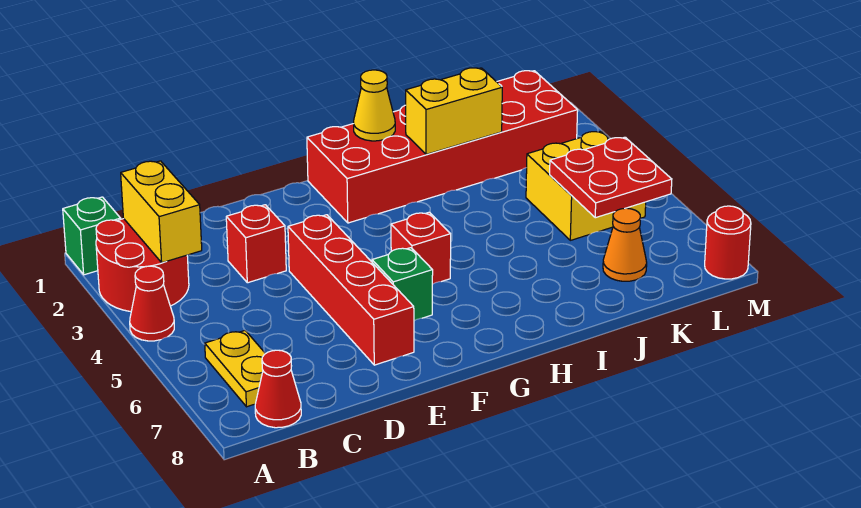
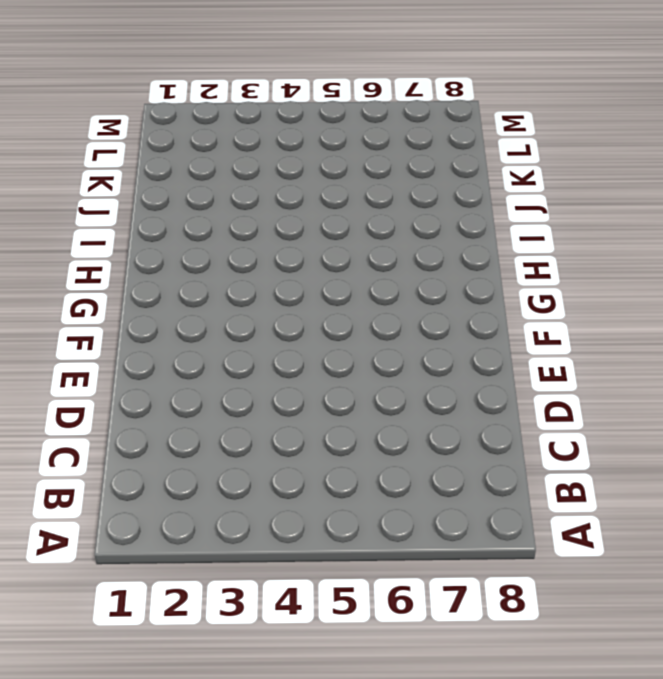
none -> green 1x1 brick [63,197,121,275]
none -> red 2x2 round brick [96,219,189,311]
none -> red 1x1 cone [130,266,174,341]

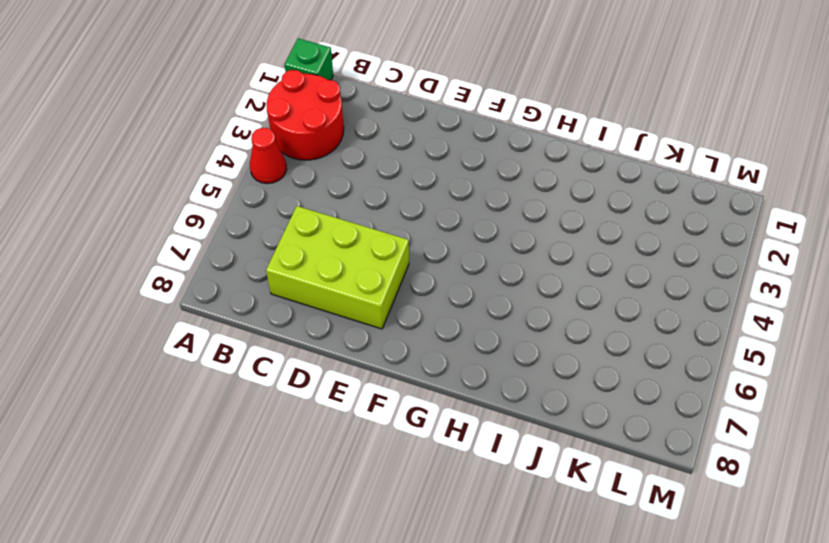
lime 2x3 brick [266,206,409,329] -> red 1x4 brick [288,215,414,365]
none -> yellow 1x2 plate [205,330,265,407]
none -> red 1x1 cone [255,350,301,428]
none -> red 1x1 brick [226,205,286,283]

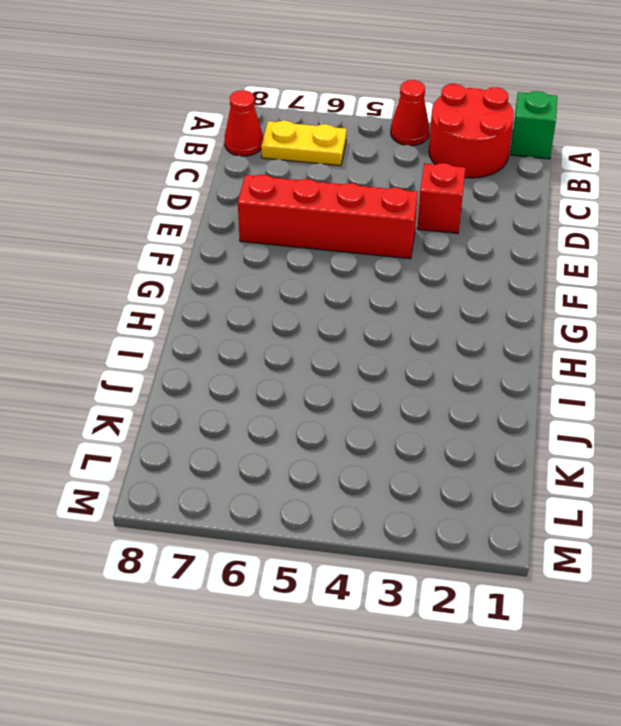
none -> green 1x1 brick [372,248,433,321]
none -> red 2x6 brick [307,71,578,223]
none -> red 1x1 brick [391,212,451,284]

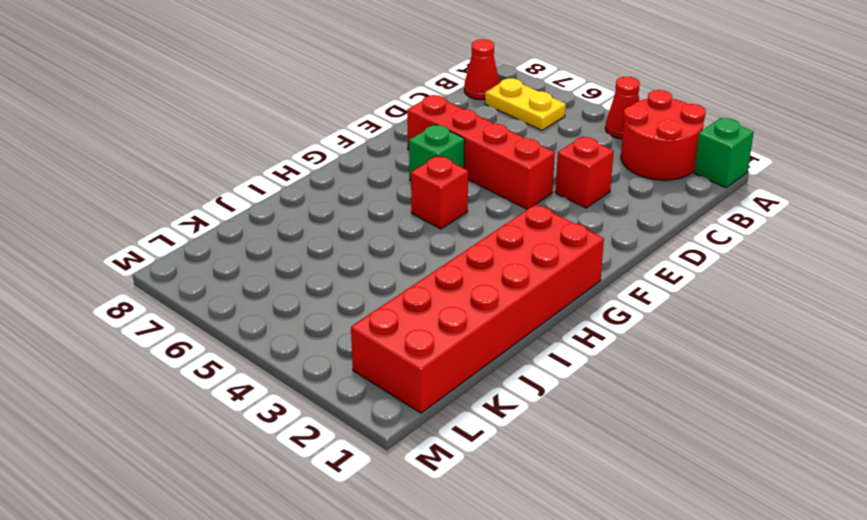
none -> yellow 2x2 brick [526,131,646,240]
none -> orange 1x1 cone [603,208,647,281]
none -> red 1x1 round brick [705,206,751,279]

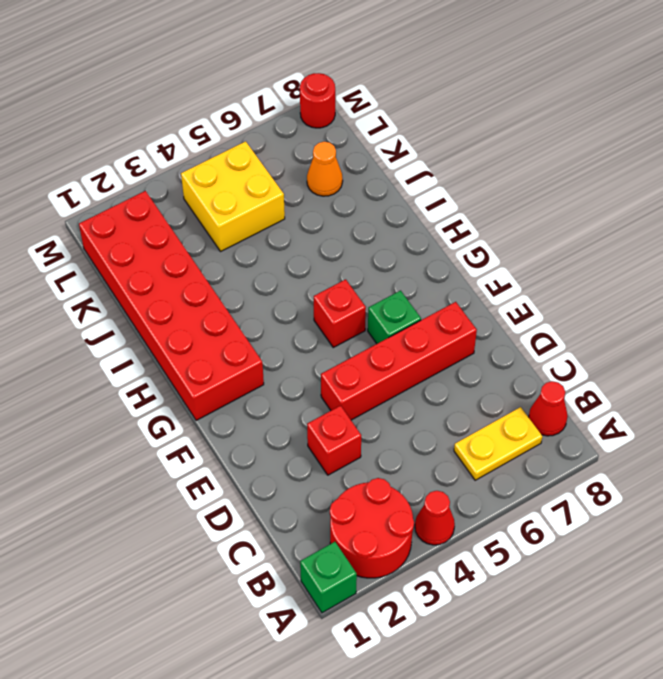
none -> yellow 1x2 brick [121,161,202,263]
none -> yellow 1x1 cone [354,70,395,141]
none -> yellow 1x2 brick [406,68,502,154]

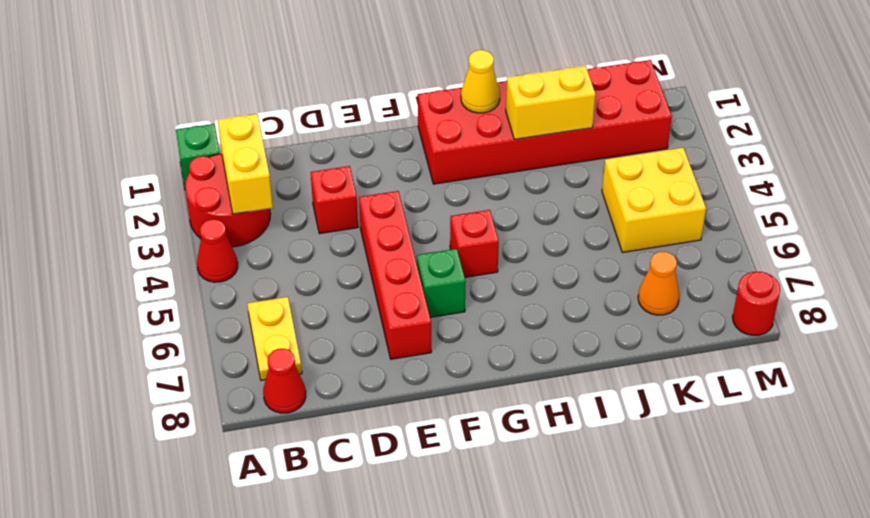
none -> red 2x2 plate [550,137,672,218]

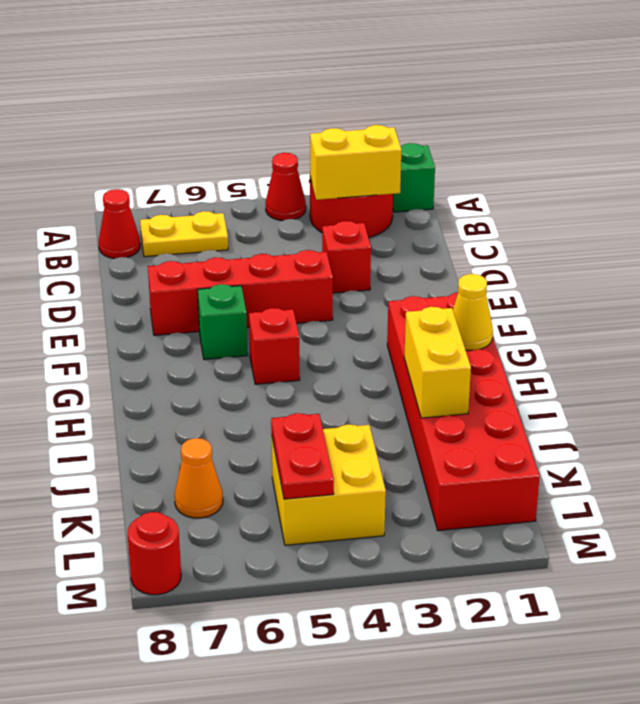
red 1x2 plate [271,413,334,499] -> red 2x2 plate [550,137,672,218]

